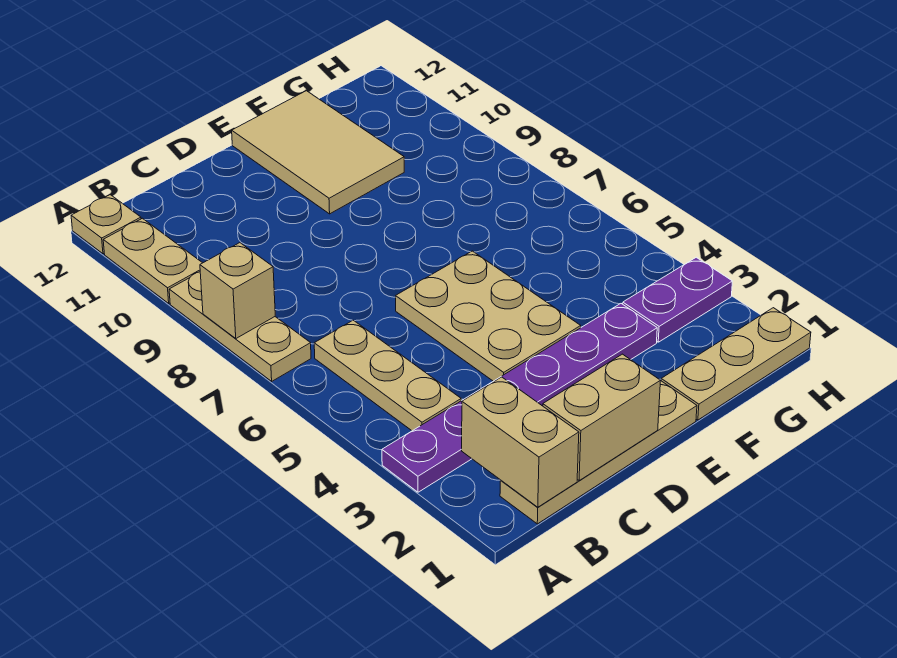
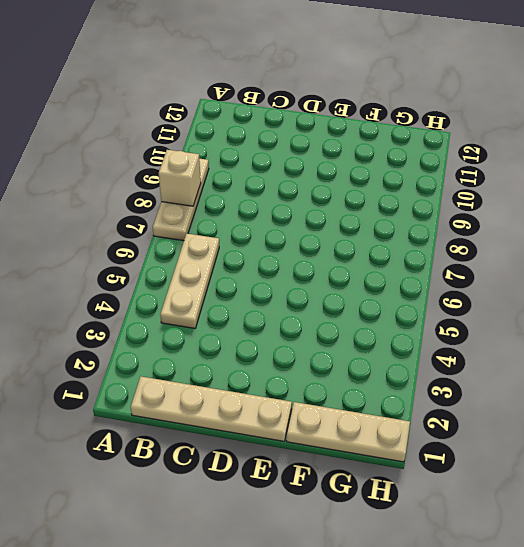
none -> purple 1x6 plate [382,304,657,492]
none -> tan 1x2 plate [103,218,202,303]
none -> tan 1x1 plate [71,195,141,254]

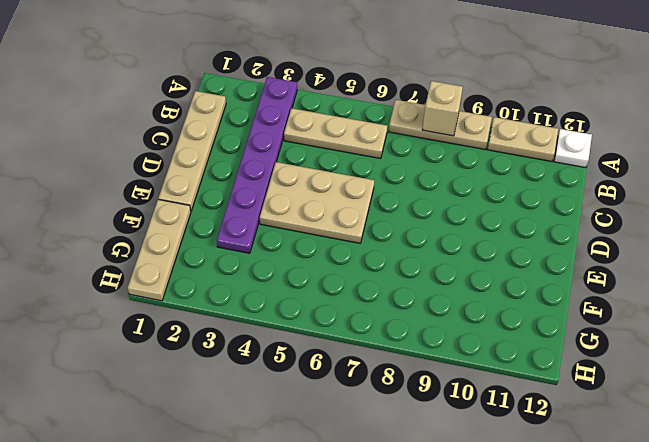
white 1x1 plate [554,129,592,168] -> tan 1x1 plate [71,195,141,254]
none -> tan 2x3 tile [232,91,404,214]
none -> purple 1x2 plate [623,257,733,342]
none -> tan 1x2 brick [462,377,579,507]

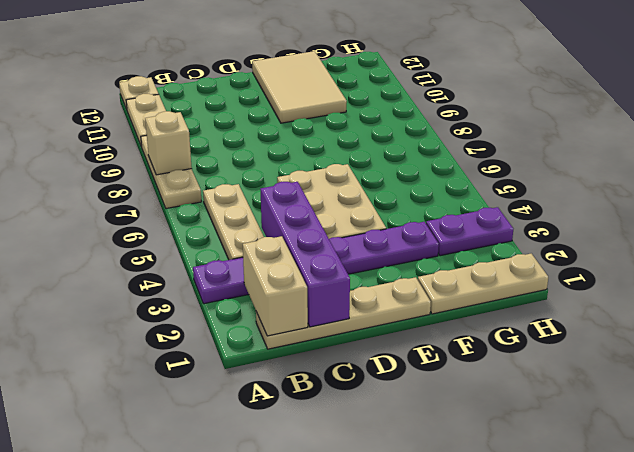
purple 1x4 brick [260,182,350,327] -> tan 1x2 brick [543,354,661,481]

